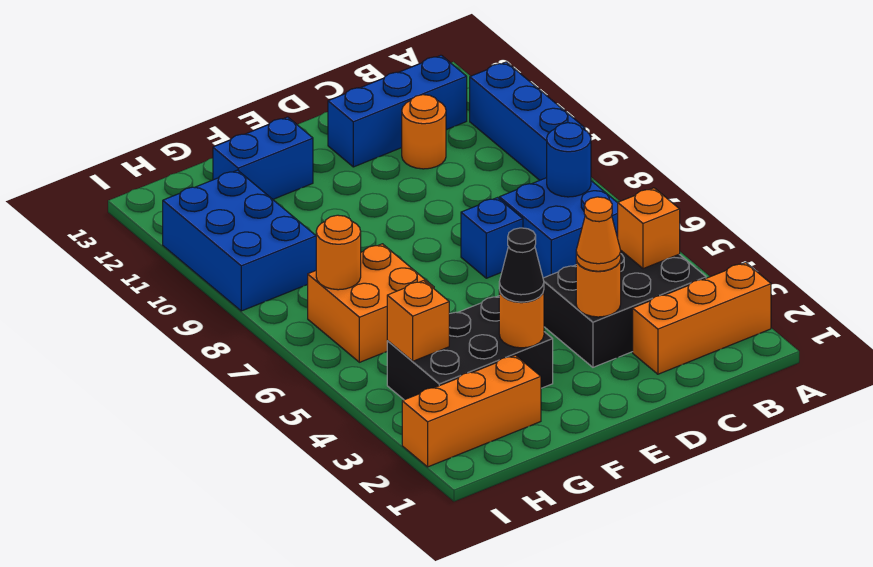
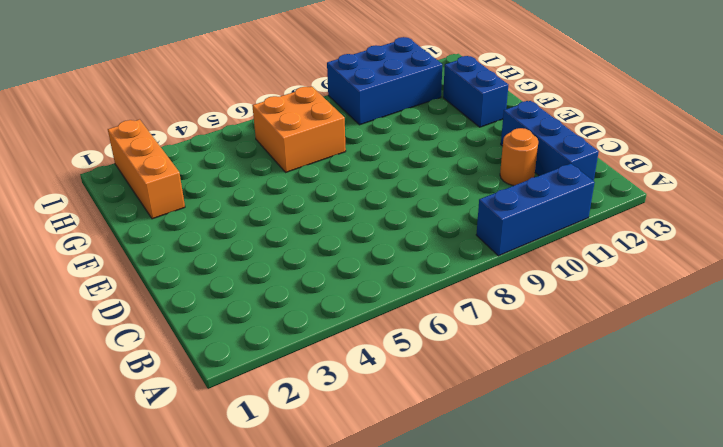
none -> orange 1x3 brick [633,263,771,374]
none -> black 2x3 brick [543,251,706,367]
none -> blue 2x2 brick [499,178,618,278]

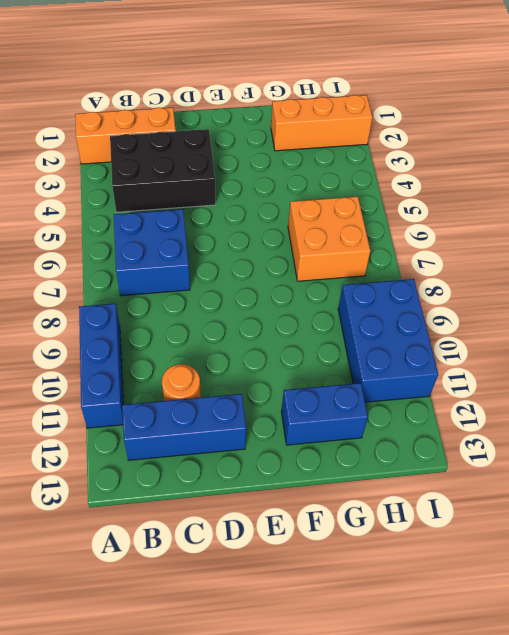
none -> blue 1x1 brick [461,198,523,278]
none -> black 2x3 brick [387,296,553,400]
none -> orange 1x1 brick [618,188,680,269]

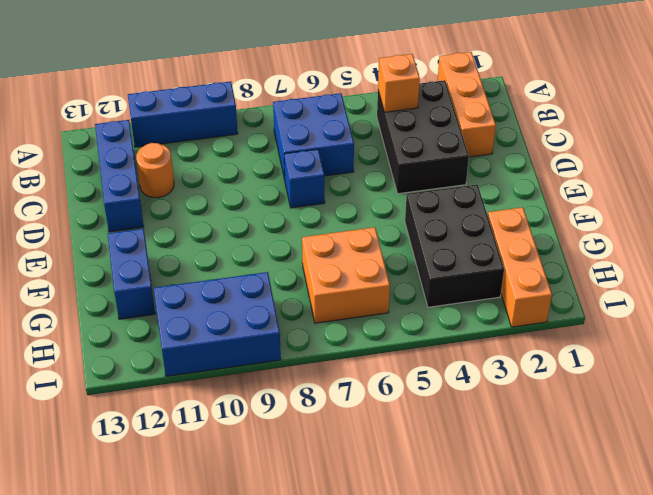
none -> blue 1x1 round brick [547,123,591,197]
none -> orange 1x1 round brick [576,260,621,317]
none -> orange 1x1 round brick [499,290,544,348]

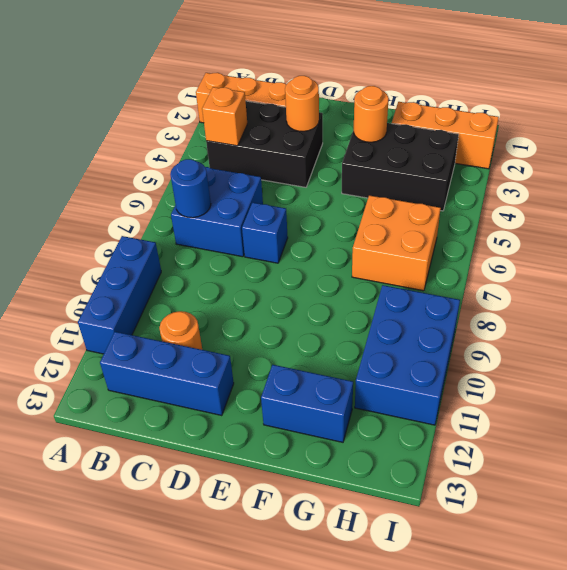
none -> orange 1x1 brick [387,281,449,361]
none -> orange 1x1 round brick [316,215,361,290]
none -> orange 1x1 cone [576,197,621,271]

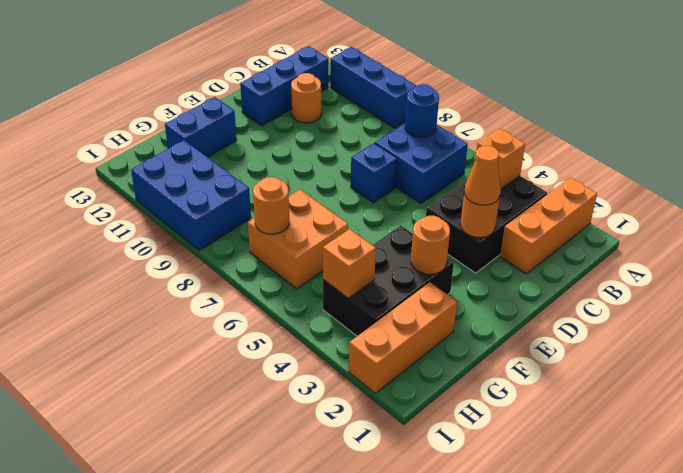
none -> black 1x1 cone [499,228,544,302]

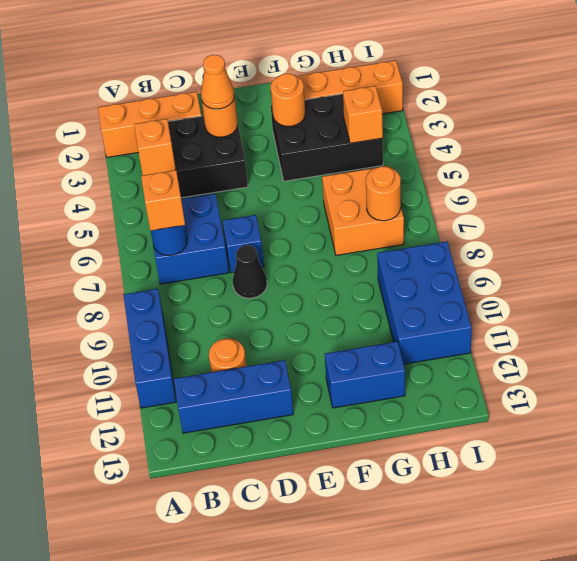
orange 1x1 brick [141,170,185,231] -> none
black 1x1 cone [233,245,267,298] -> black 1x1 cone moved to [499,228,544,302]

